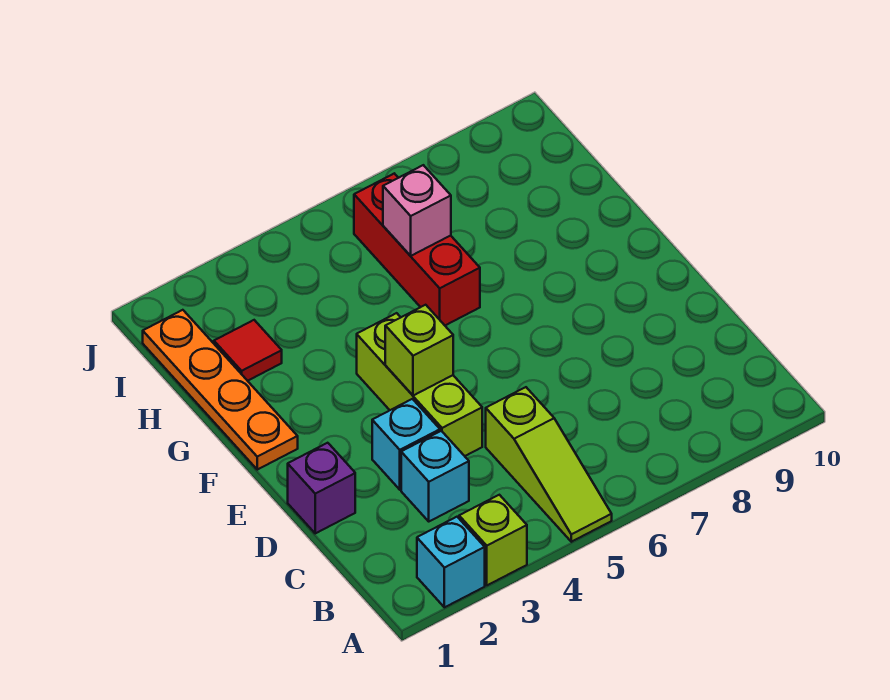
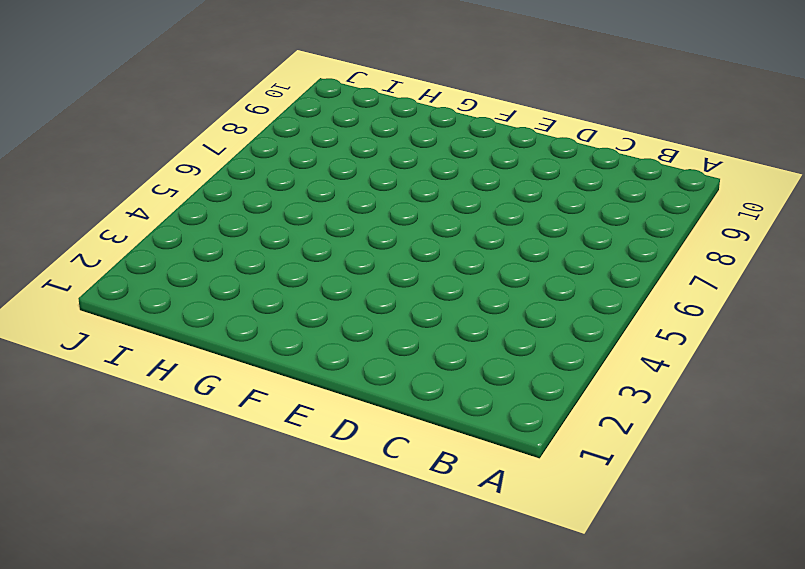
none -> cyan 1x1 brick [417,517,485,607]
none -> lime 1x1 brick [459,495,527,585]
none -> lime 1x3 slope [486,387,612,542]

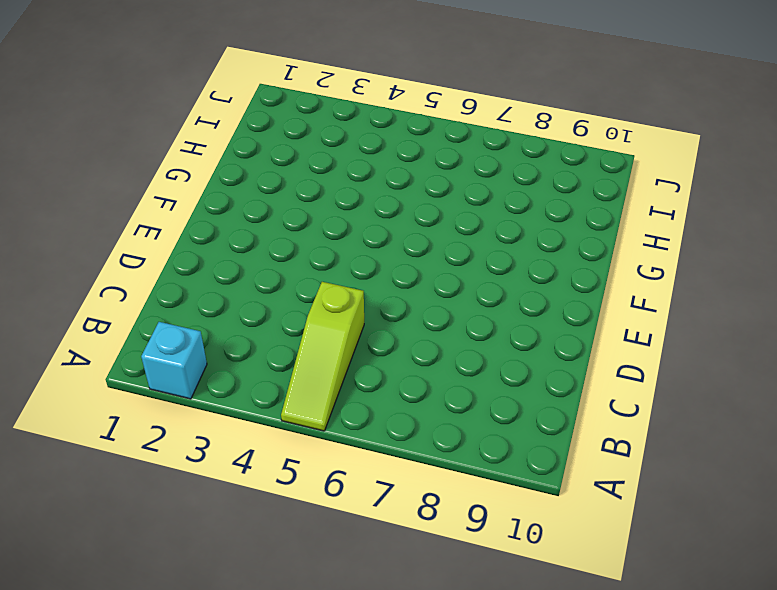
none -> lime 1x1 brick [459,495,527,585]
none -> cyan 1x1 brick [401,431,469,521]
none -> purple 1x1 brick [288,443,355,533]

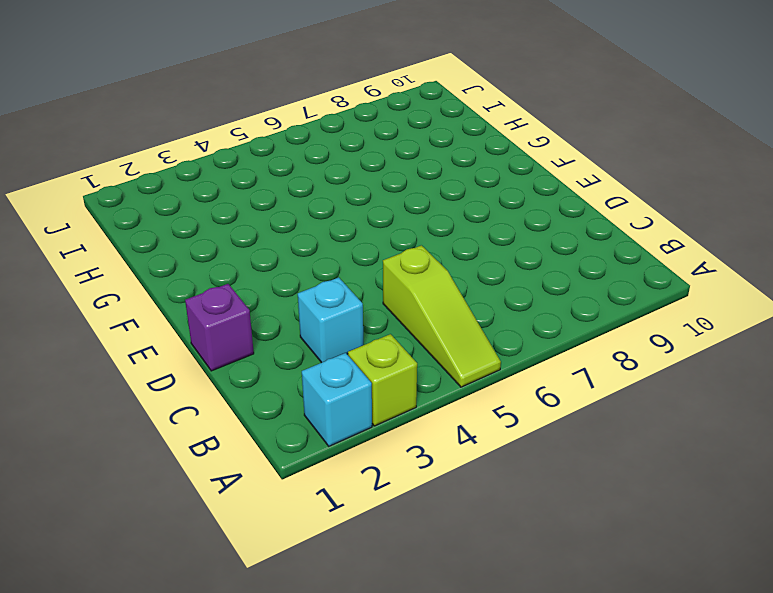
none -> cyan 1x1 brick [372,399,440,490]
none -> lime 1x3 brick [357,313,482,456]
none -> orange 1x4 plate [143,310,298,470]

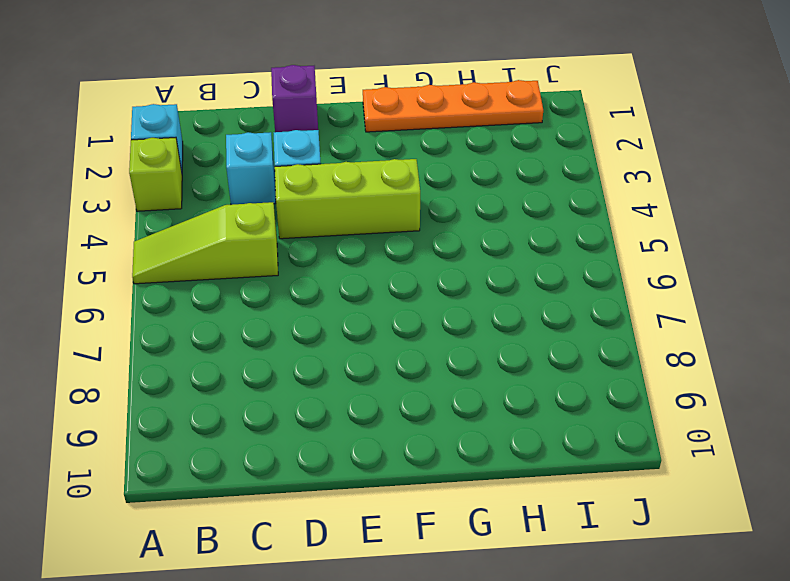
none -> red 1x3 brick [354,174,480,325]
none -> red 1x1 tile [214,320,282,381]
none -> lime 1x1 brick [385,305,453,396]

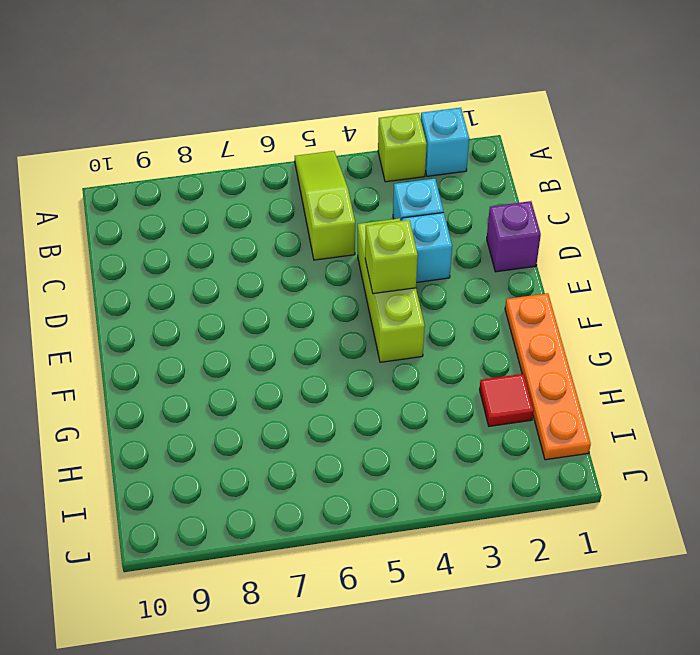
none -> red 1x3 brick [354,174,480,325]
none -> pink 1x1 brick [383,165,451,256]

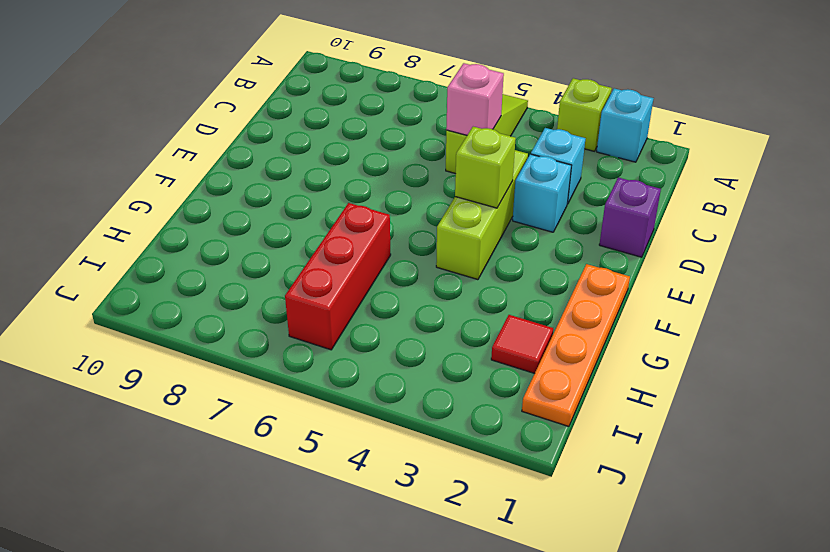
pink 1x1 brick [446,63,504,135] -> pink 1x1 brick moved to [383,165,451,256]

